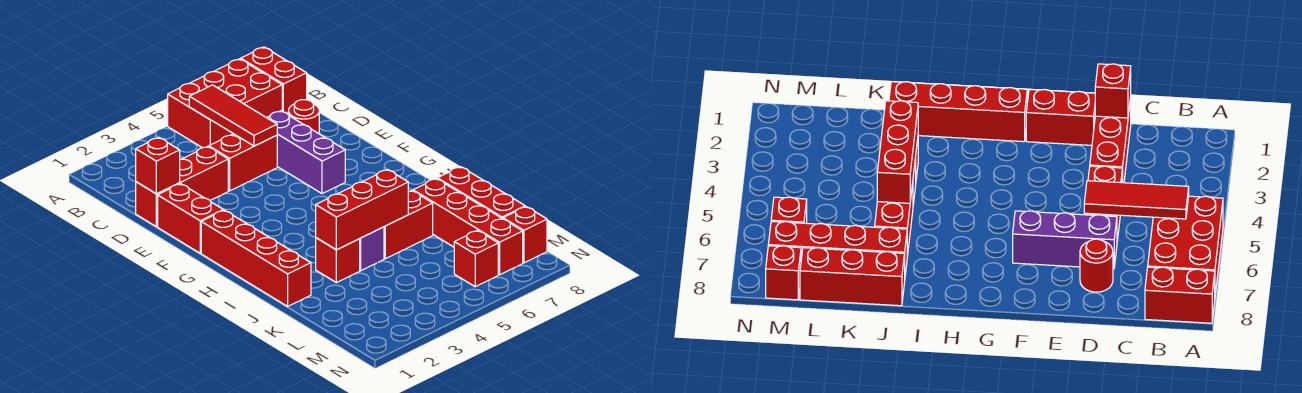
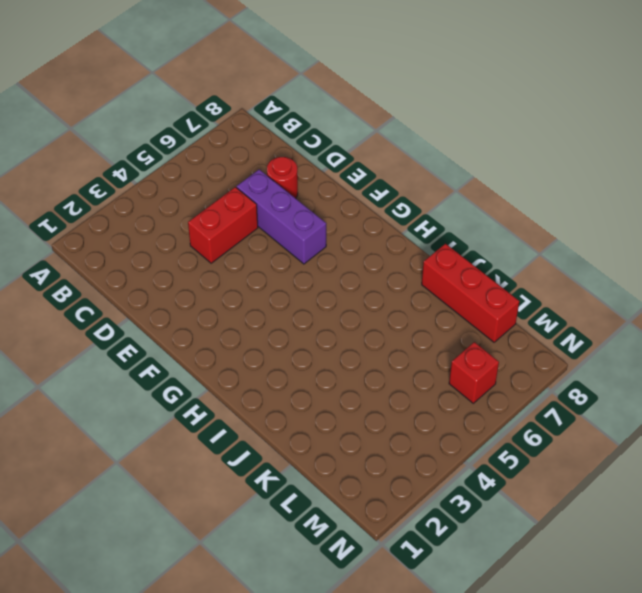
none -> red 2x3 brick [168,59,282,148]
none -> red 1x2 brick [241,47,307,114]
none -> red 1x3 brick [136,147,228,227]

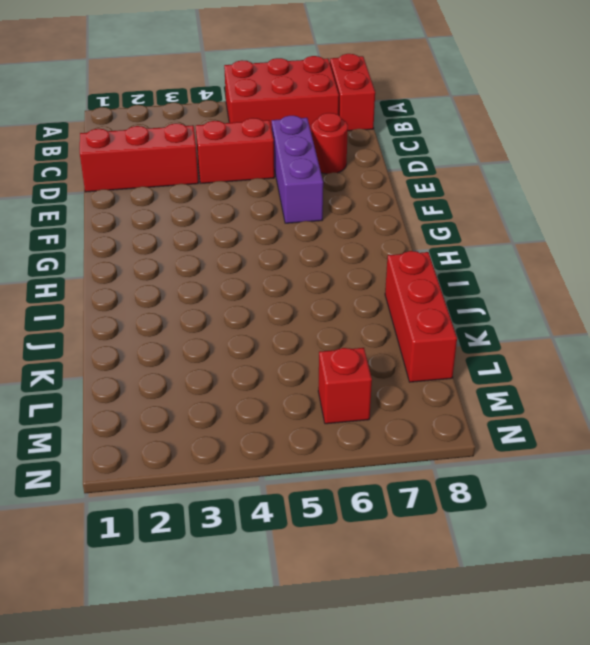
none -> red 1x2 brick [158,184,223,253]
none -> red 1x4 brick [201,210,311,306]
none -> red 1x1 brick [316,238,360,283]

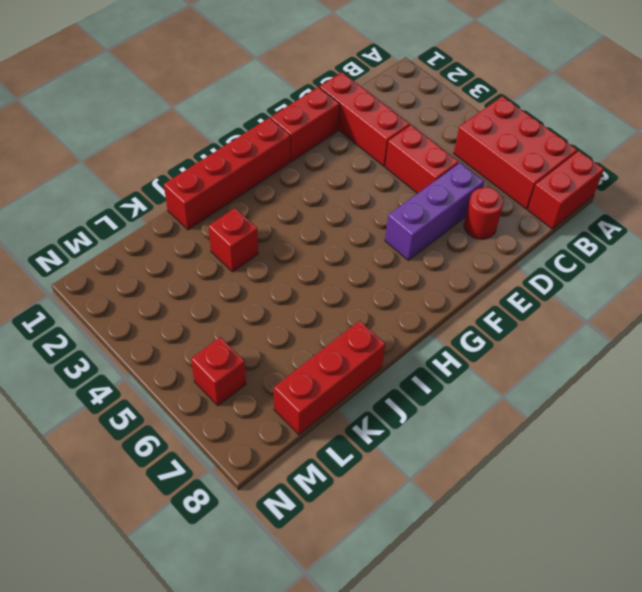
none -> purple 1x1 brick [360,227,384,271]
none -> red 1x2 brick [384,191,433,259]
none -> red 1x4 brick [413,179,523,275]

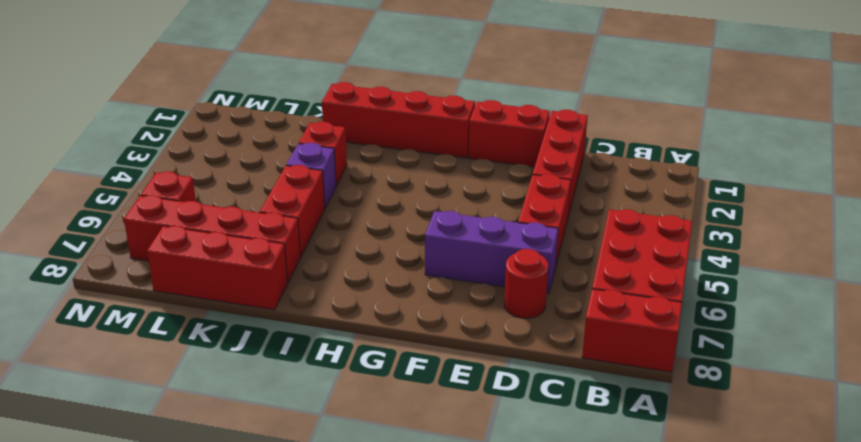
none -> red 1x1 brick [503,207,547,263]
none -> red 1x3 tile [189,85,277,146]
none -> red 1x1 brick [136,137,180,194]

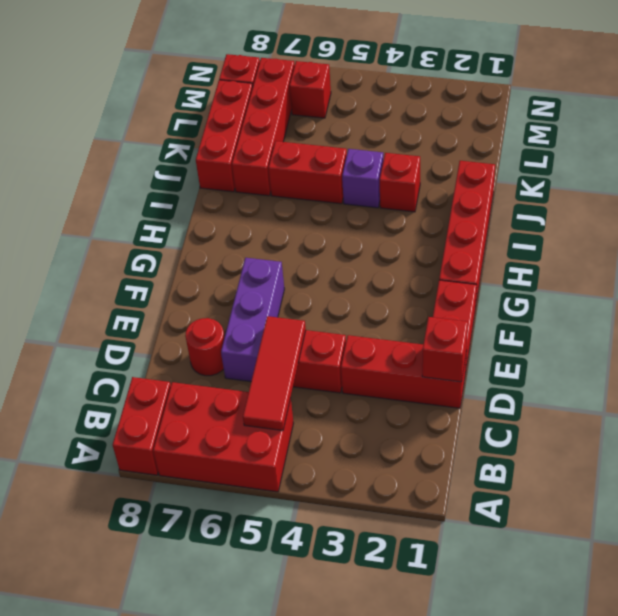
none -> red 1x3 brick [316,170,408,250]

